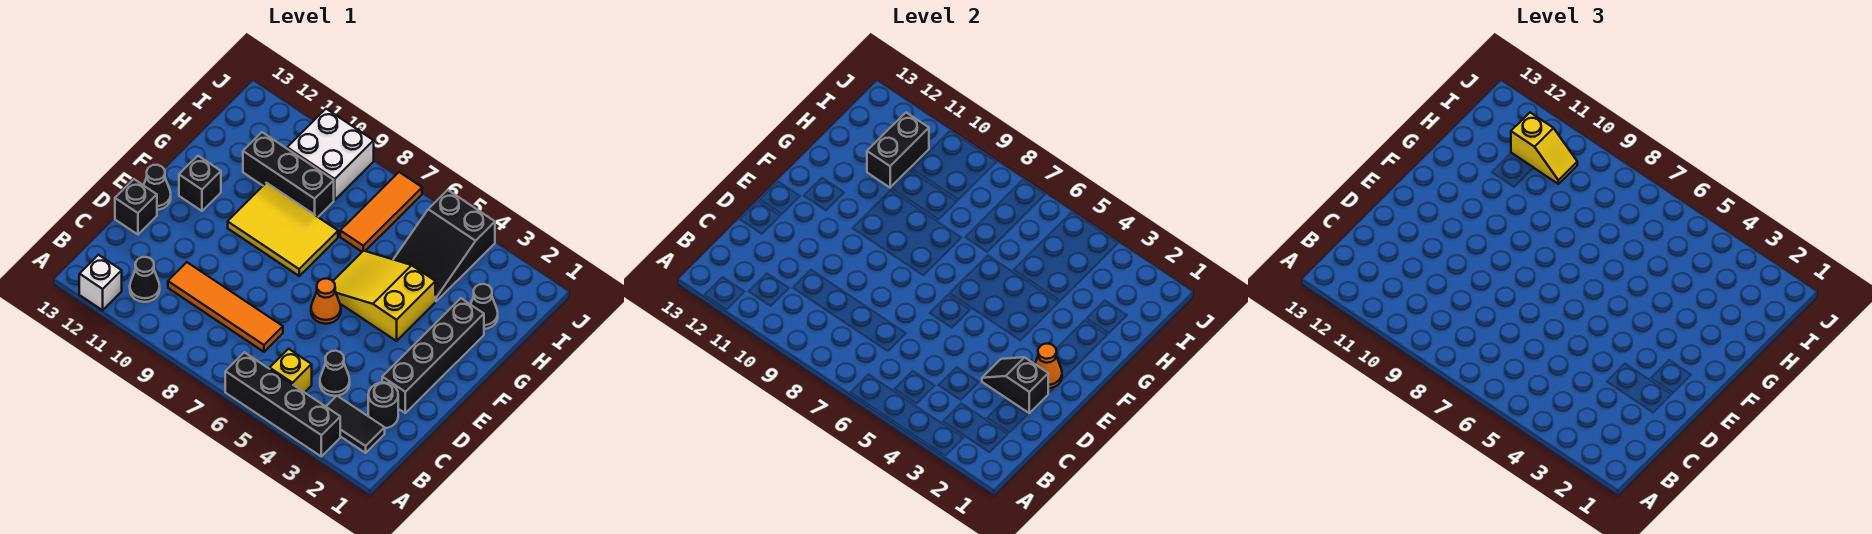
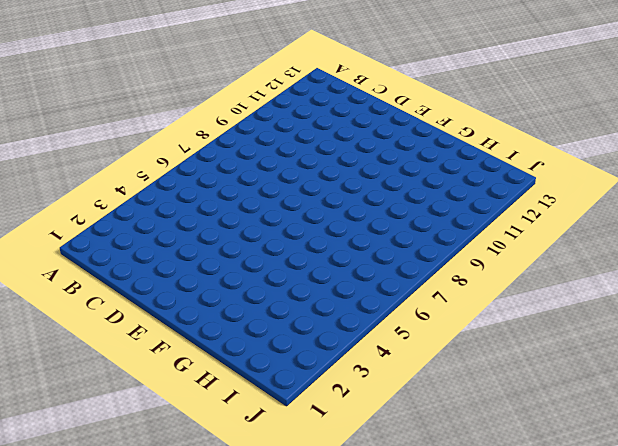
none -> black 1x4 brick [225,352,340,456]
none -> white 1x1 brick [79,255,122,310]
none -> black 1x2 tile [326,396,385,453]

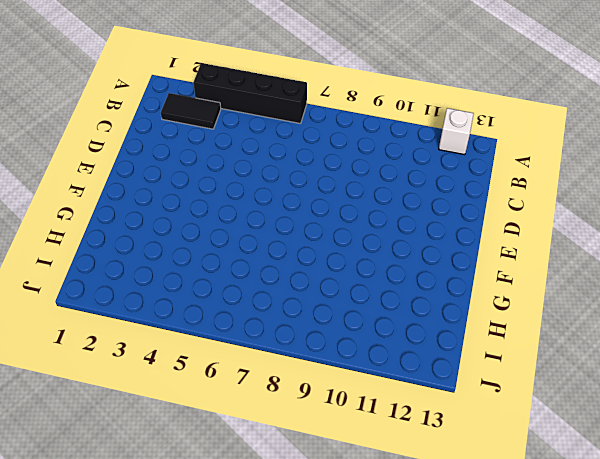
none -> yellow 1x1 brick [270,349,312,392]
none -> black 1x1 cone [130,257,160,302]
none -> black 1x1 round brick [368,382,398,428]

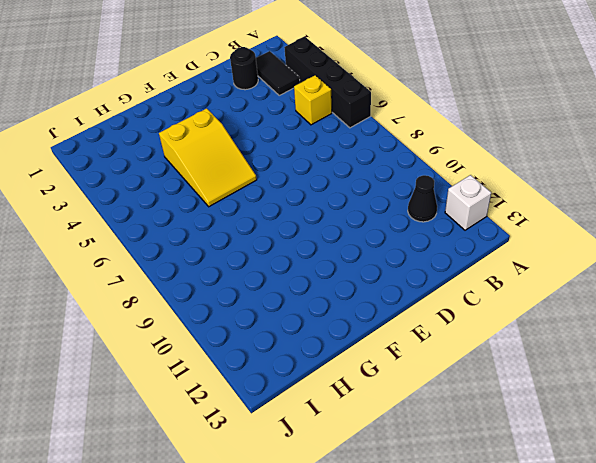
none -> black 1x1 cone [320,351,350,396]
none -> orange 1x4 tile [168,262,283,352]
none -> black 1x4 brick [382,298,484,413]

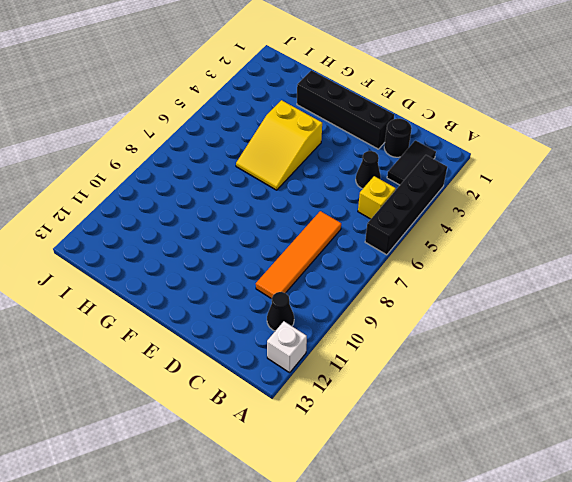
none -> black 1x1 brick [115,179,157,234]
none -> orange 1x1 cone [311,279,341,324]
none -> black 1x1 cone [144,165,171,210]

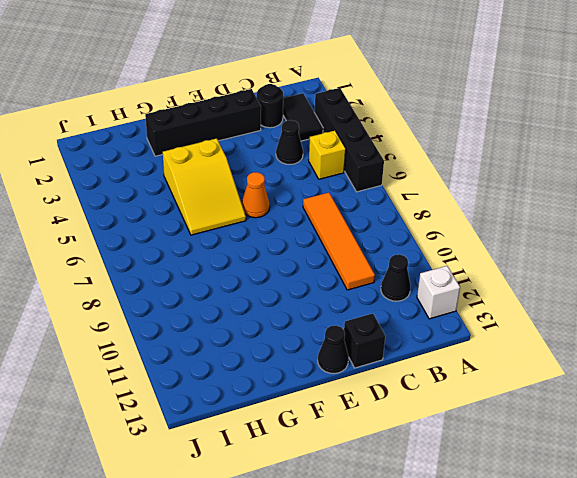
none -> yellow 2x3 tile [228,183,338,276]
none -> black 1x1 brick [179,156,221,211]
none -> black 1x1 cone [471,284,498,329]

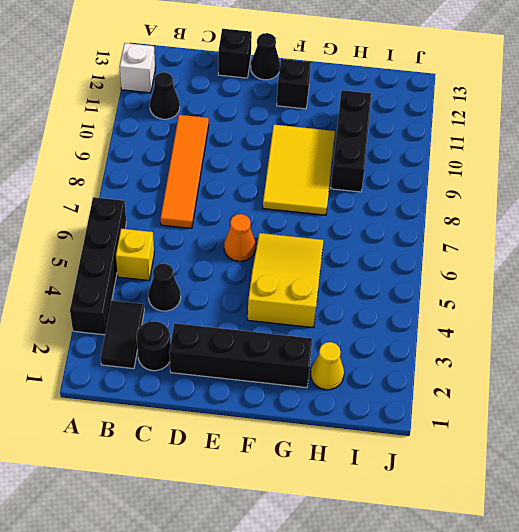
yellow 1x1 cone [311,342,344,390] -> black 1x1 cone [471,284,498,329]
none -> black 2x3 slope [393,190,495,301]
none -> orange 1x3 tile [340,172,422,252]
none -> white 2x2 brick [287,109,374,200]

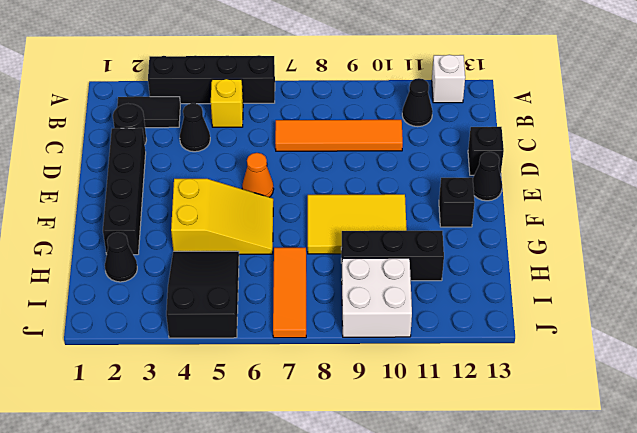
none -> black 1x2 slope [982,357,1048,413]
none -> orange 1x1 cone [1035,344,1062,388]
none -> black 1x2 brick [867,113,929,188]

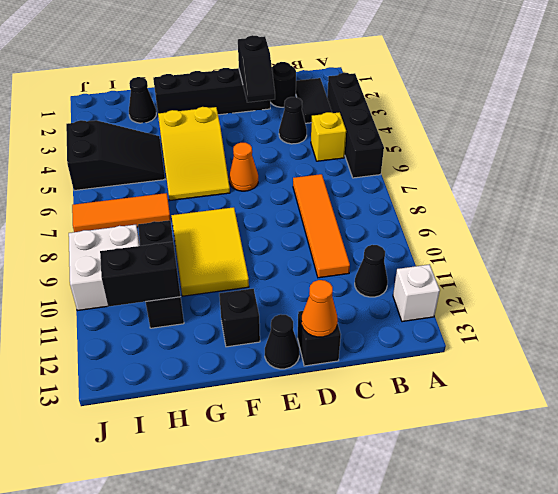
orange 1x1 cone [301,280,338,337] -> orange 1x1 cone moved to [1035,344,1062,388]
none -> yellow 1x2 slope [1511,113,1577,184]

